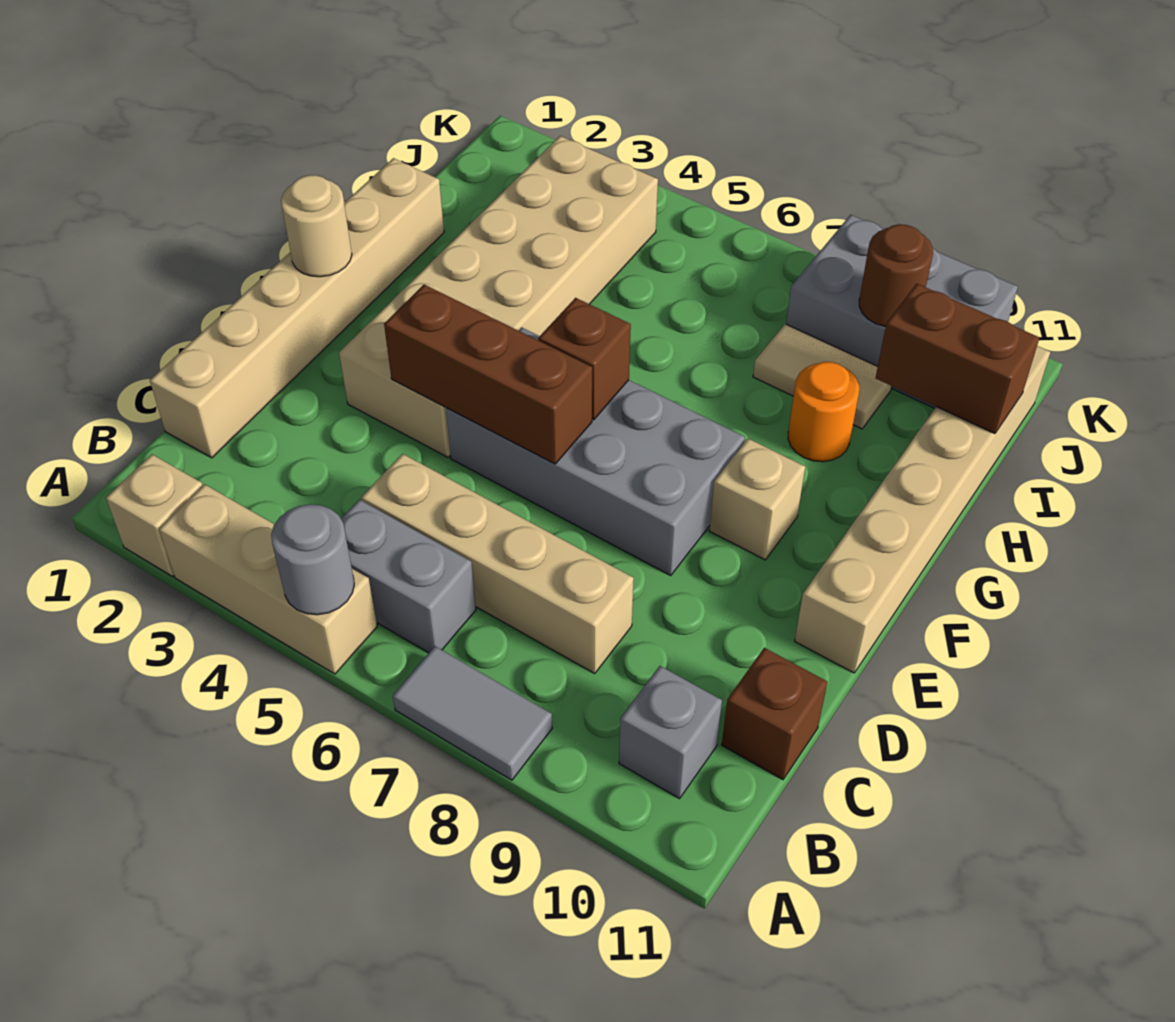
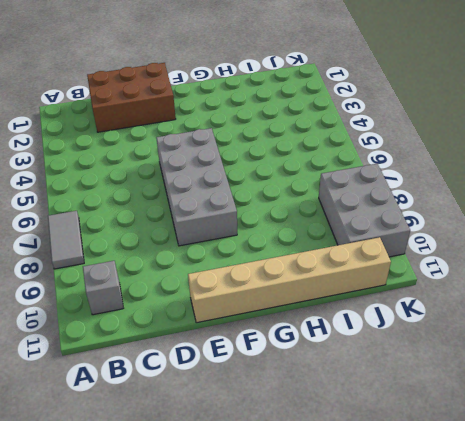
brown 2x3 brick [87,63,176,132] -> tan 1x6 brick [150,158,444,458]
none -> tan 1x1 brick [106,454,203,576]
none -> tan 1x3 brick [159,484,377,674]
none -> grey 1x2 brick [341,499,476,653]

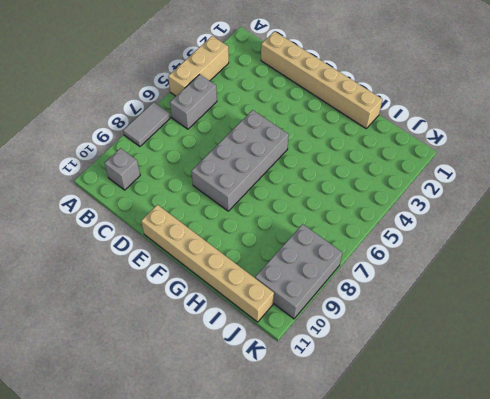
none -> tan 1x1 brick [106,454,203,576]
none -> tan 1x4 brick [361,454,634,673]
none -> brown 1x1 brick [722,648,827,780]

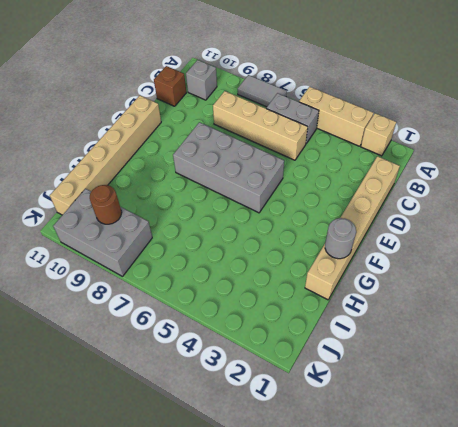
grey 1x1 round brick [325,218,356,259] -> grey 1x1 round brick moved to [271,504,354,615]
none -> tan 2x6 brick [339,136,658,457]
none -> tan 1x1 brick [709,438,805,560]
none -> orange 1x1 round brick [788,362,859,462]

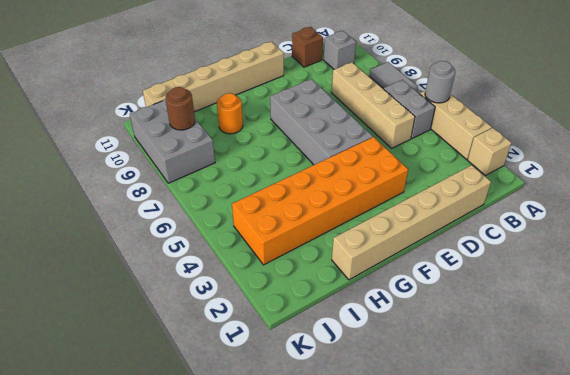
orange 2x6 brick [232,137,408,265] -> tan 2x6 brick [339,136,658,457]
none -> tan 1x1 brick [709,438,805,560]
none -> tan 1x2 tile [753,324,892,429]
none -> brown 1x3 brick [384,285,592,464]

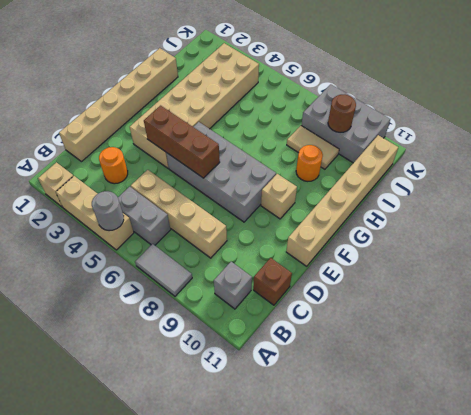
orange 1x1 round brick [99,147,128,184] -> none
none -> tan 1x1 round brick [281,175,352,277]
none -> brown 1x1 brick [538,298,631,420]
none -> brown 1x2 brick [876,284,1039,434]

